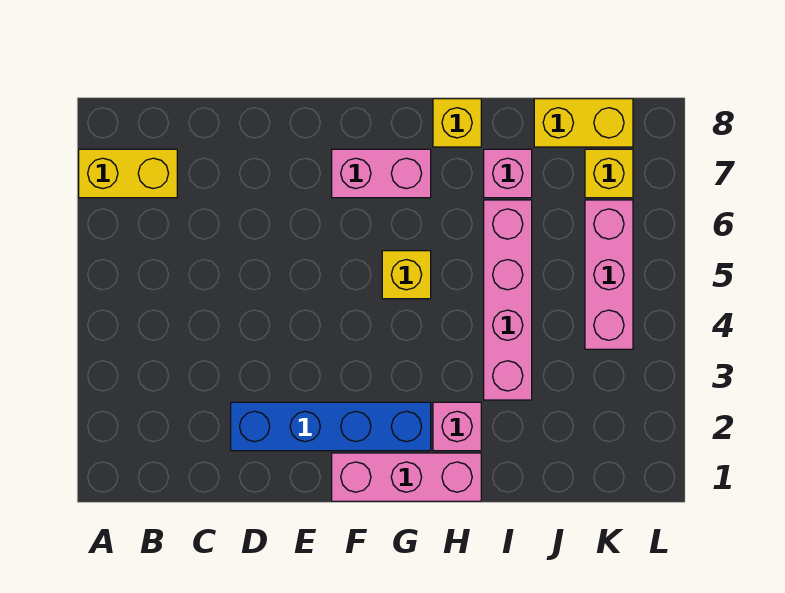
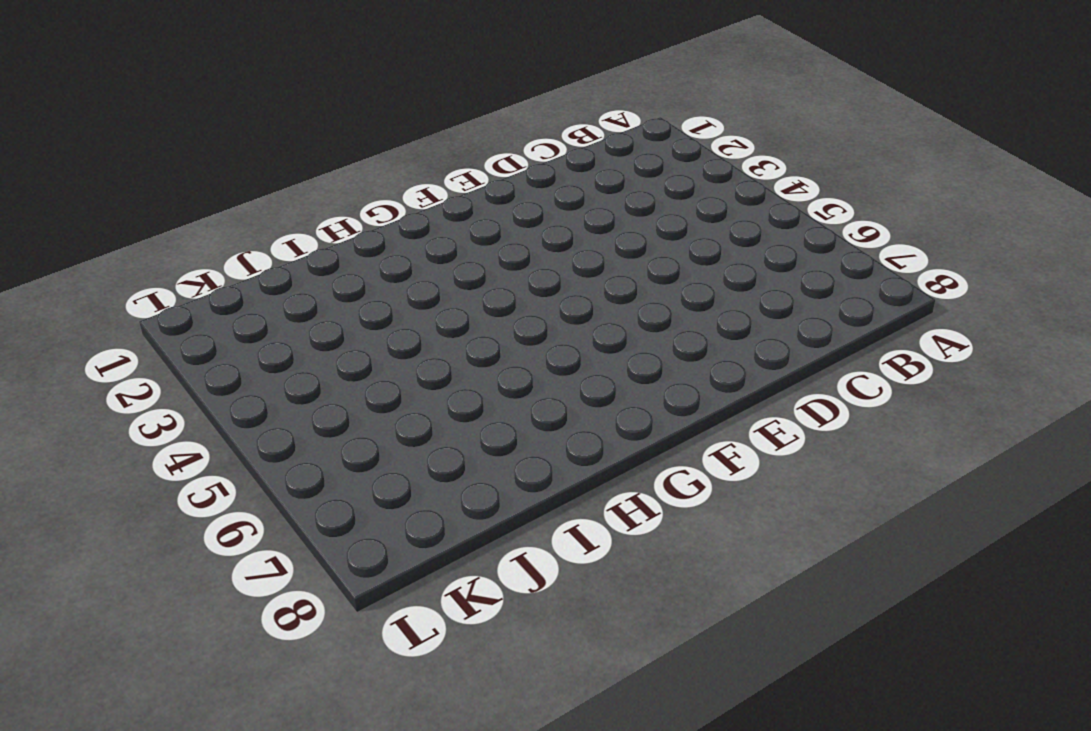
none -> yellow 1x2 brick [79,149,177,198]
none -> blue 1x4 brick [231,402,431,451]
none -> pink 1x3 brick [332,453,481,501]

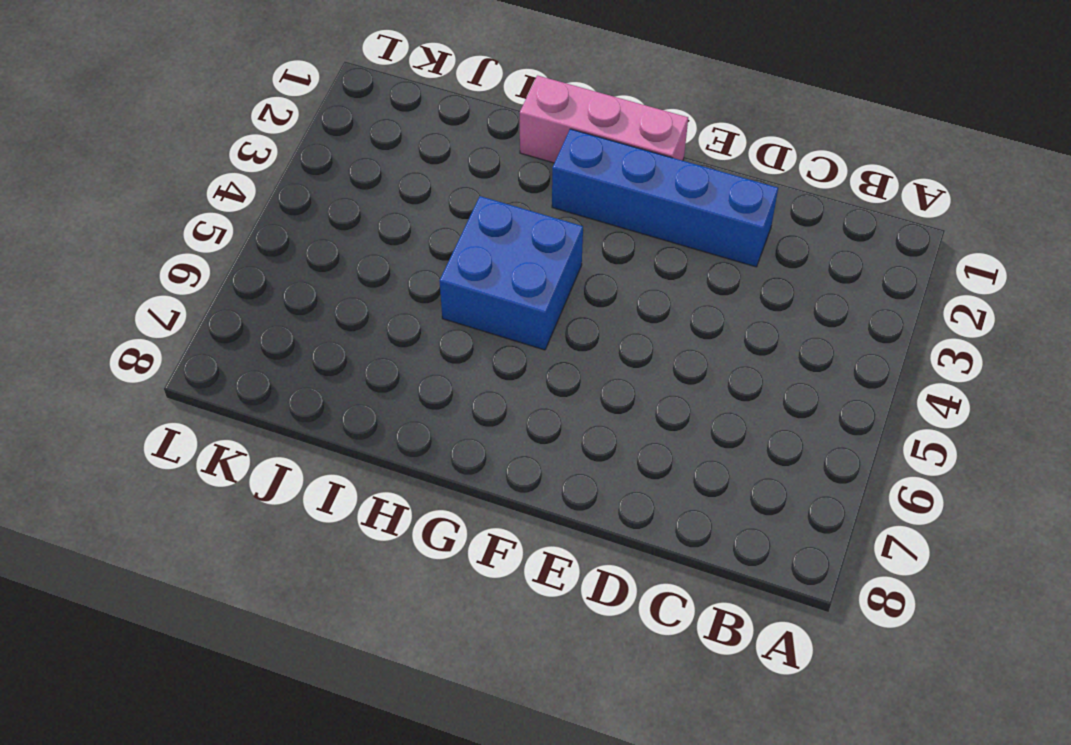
blue 2x2 brick [439,196,583,350] -> yellow 1x1 brick [382,251,431,299]
none -> yellow 1x2 brick [79,149,177,198]
none -> pink 1x2 brick [332,149,431,198]
none -> pink 1x1 brick [433,402,481,451]

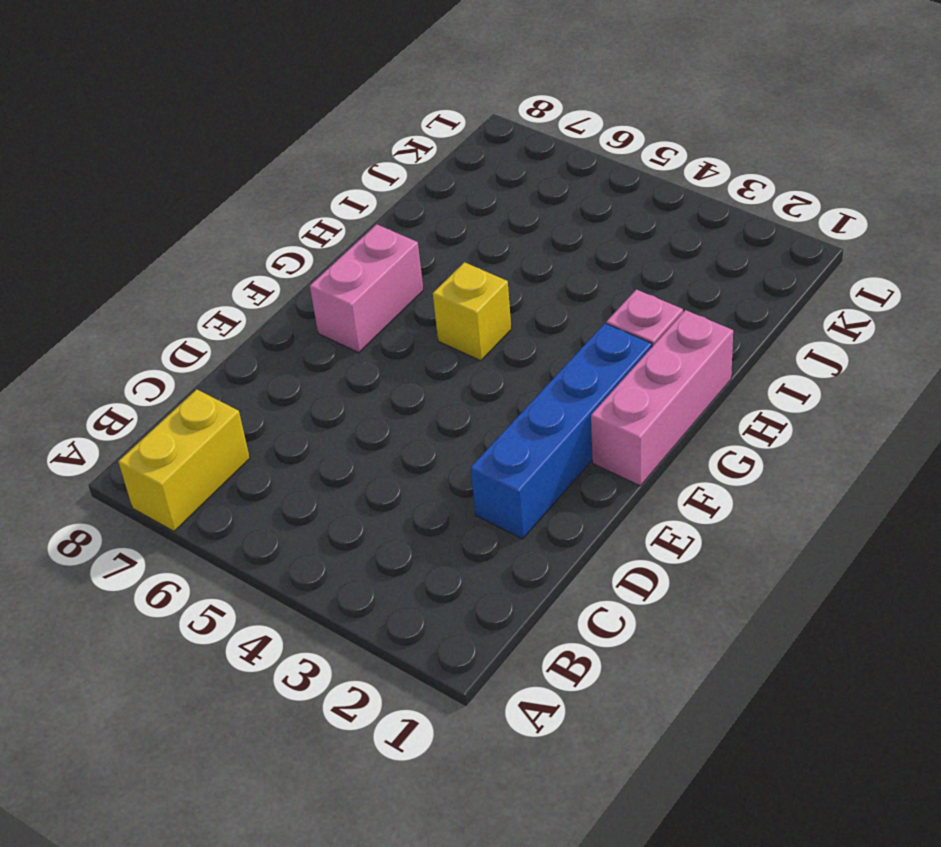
none -> yellow 1x1 brick [433,99,481,147]
none -> pink 1x4 brick [484,200,532,400]
none -> pink 1x1 brick [484,149,532,198]

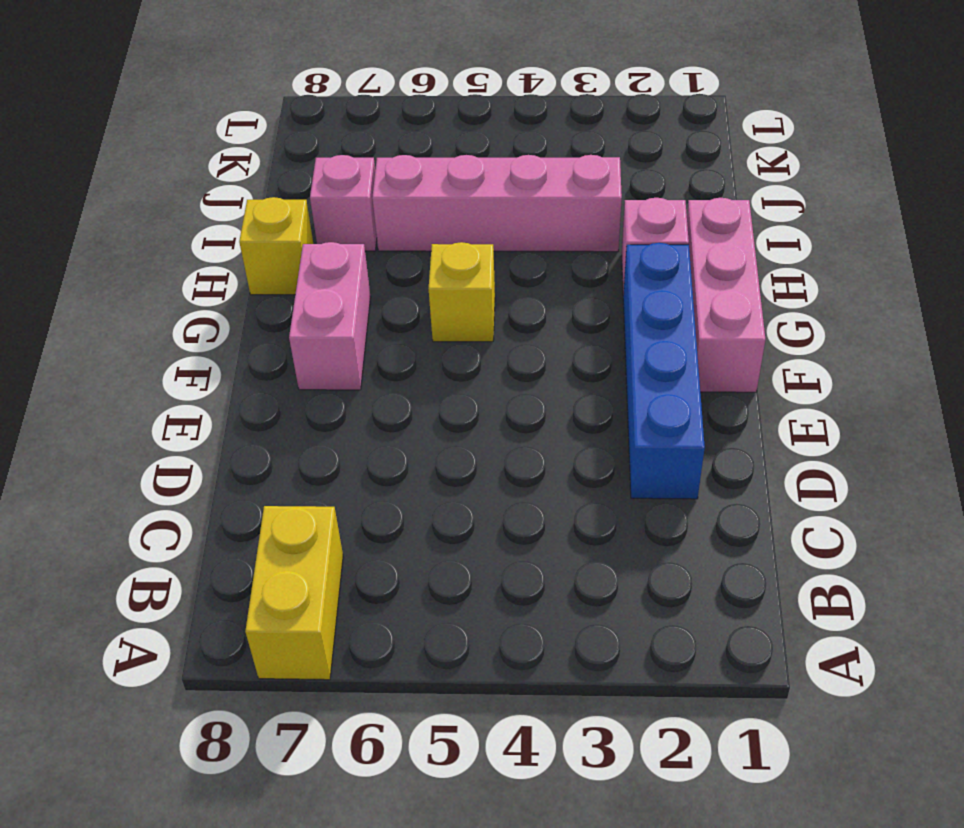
none -> yellow 1x2 brick [534,99,633,147]
none -> pink 1x3 brick [585,200,633,349]
none -> yellow 1x1 brick [585,149,633,198]

